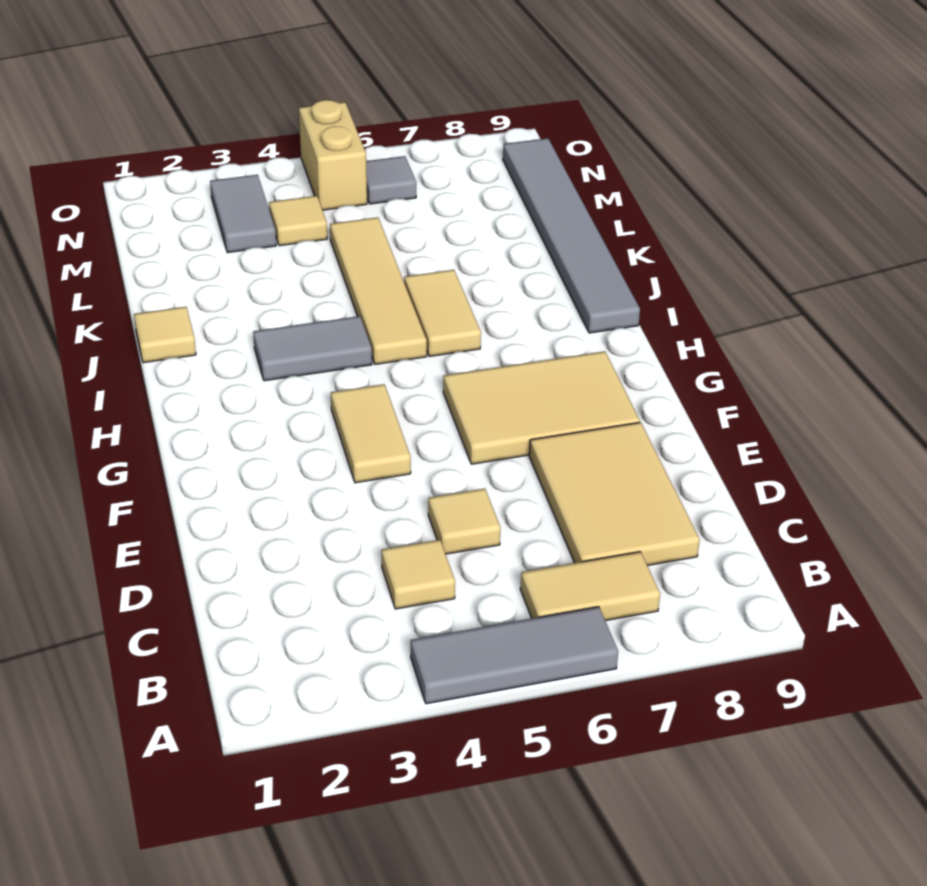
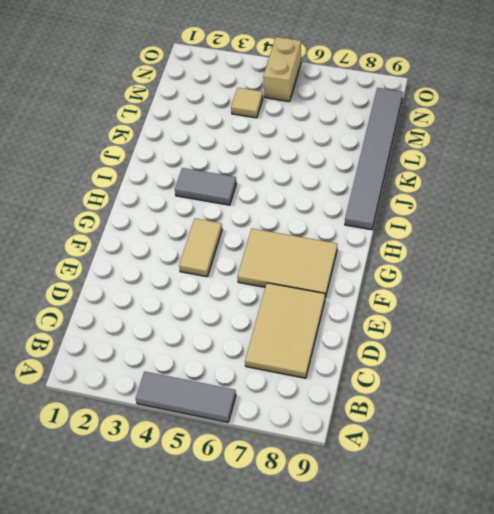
none -> tan 1x2 tile [520,552,660,621]
none -> tan 1x1 tile [381,540,455,609]
none -> tan 1x1 tile [428,489,501,554]

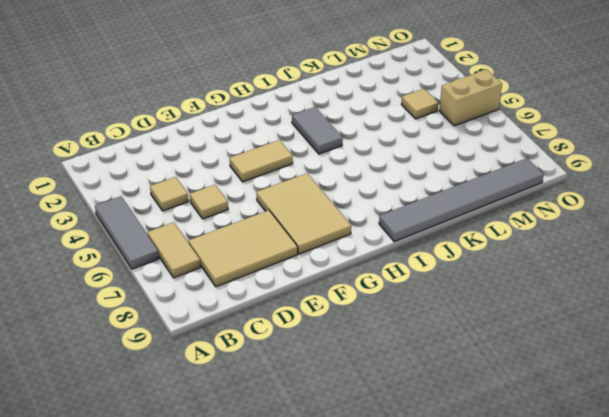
none -> tan 1x4 tile [330,217,427,364]
none -> tan 1x2 tile [404,270,481,357]
none -> tan 1x1 tile [134,307,196,363]

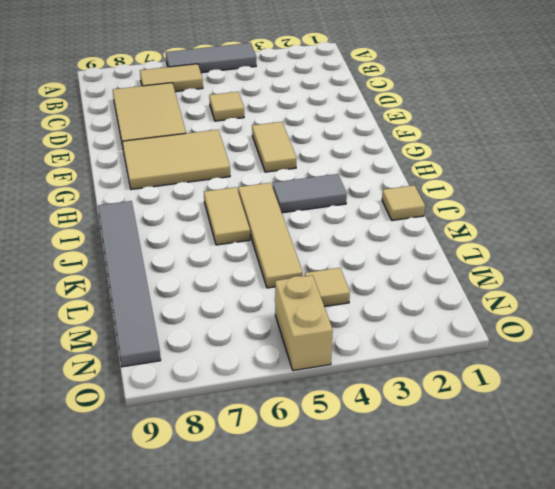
none -> tan 1x1 tile [381,540,455,609]
none -> grey 1x2 tile [210,175,276,253]
none -> grey 1x1 tile [366,156,416,204]

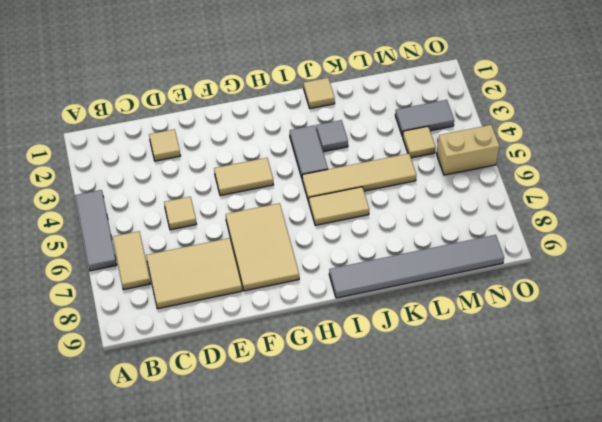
tan 1x1 tile [149,129,180,161] -> tan 1x1 tile moved to [381,540,455,609]
grey 1x1 tile [316,120,348,152] -> grey 1x1 tile moved to [366,156,416,204]

